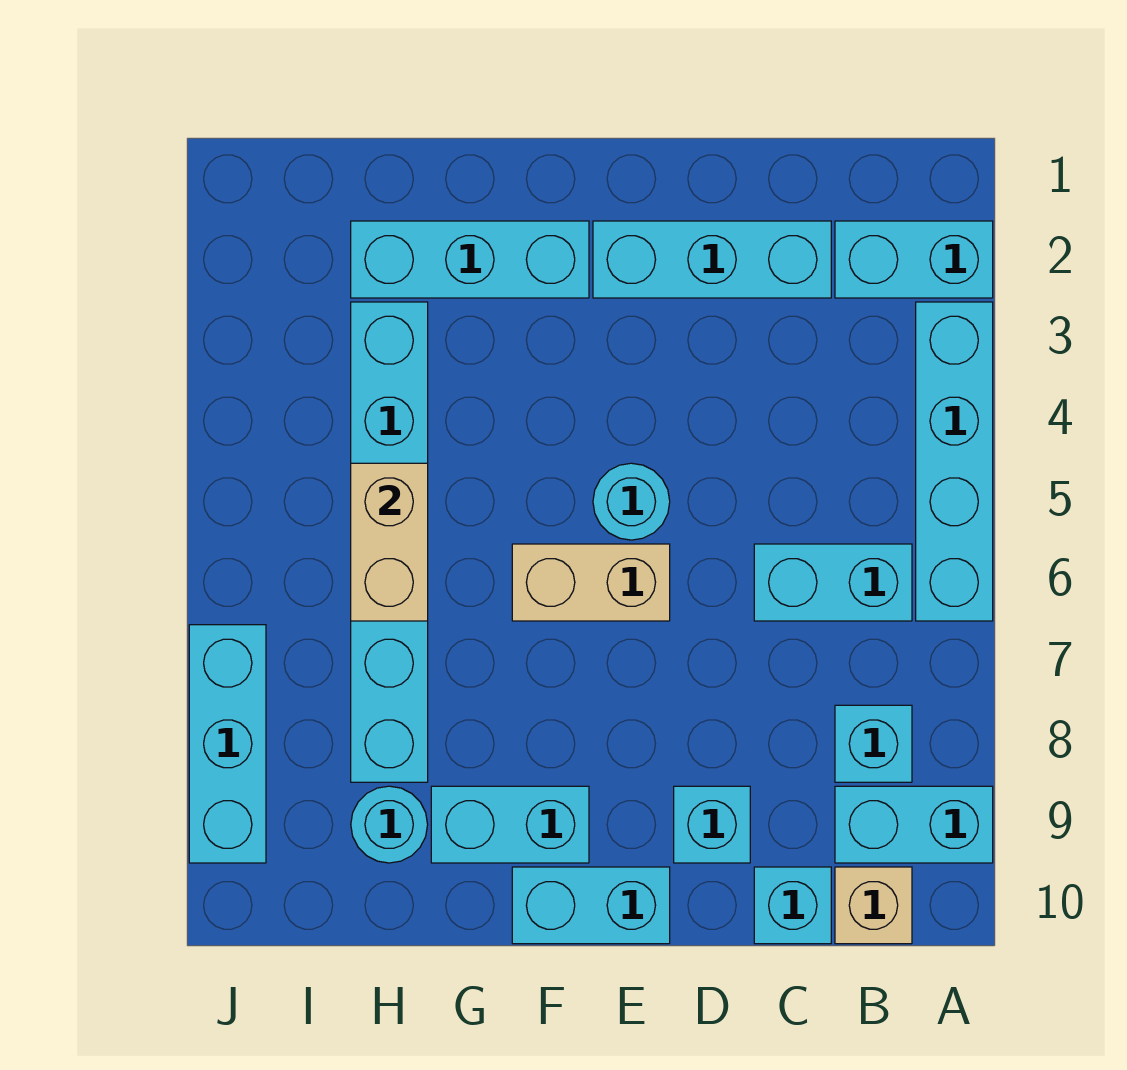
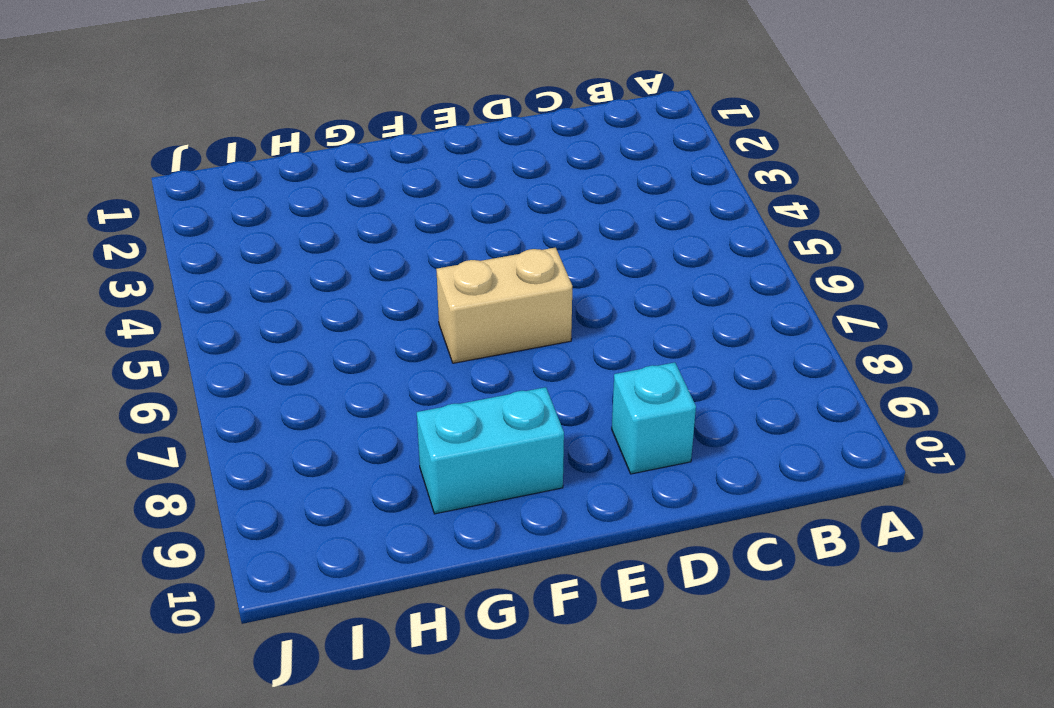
none -> cyan 1x2 brick [835,221,993,298]
none -> cyan 1x4 brick [916,302,993,621]
none -> cyan 1x2 brick [835,786,993,863]

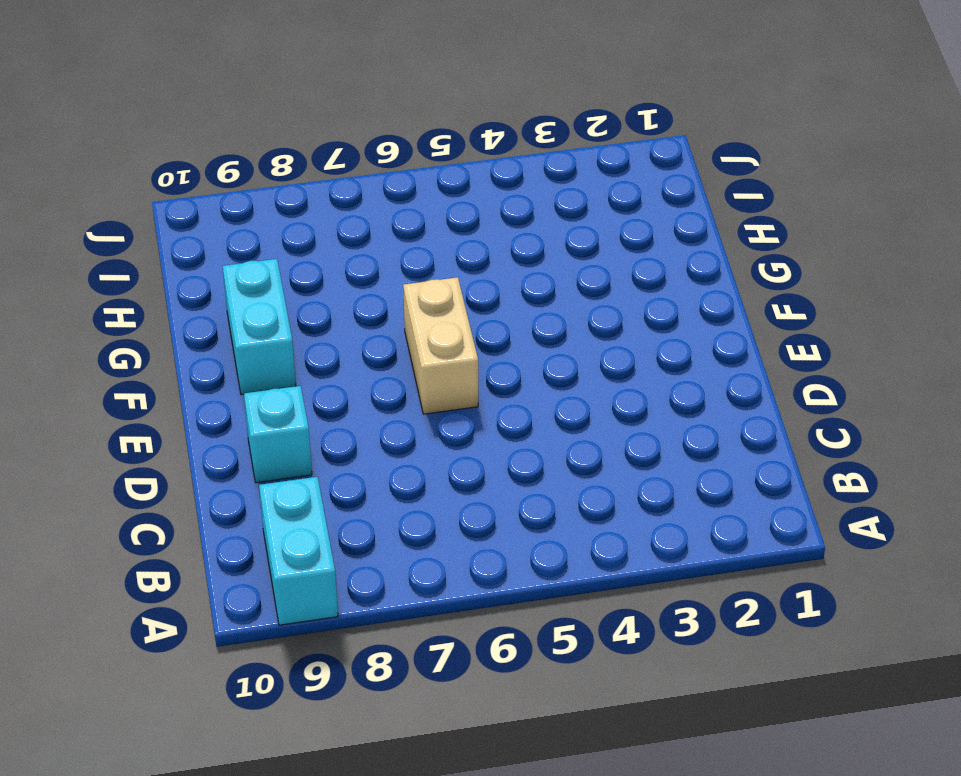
none -> cyan 1x2 brick [835,221,993,298]
none -> cyan 1x4 brick [916,302,993,621]
none -> cyan 1x2 brick [754,544,912,621]

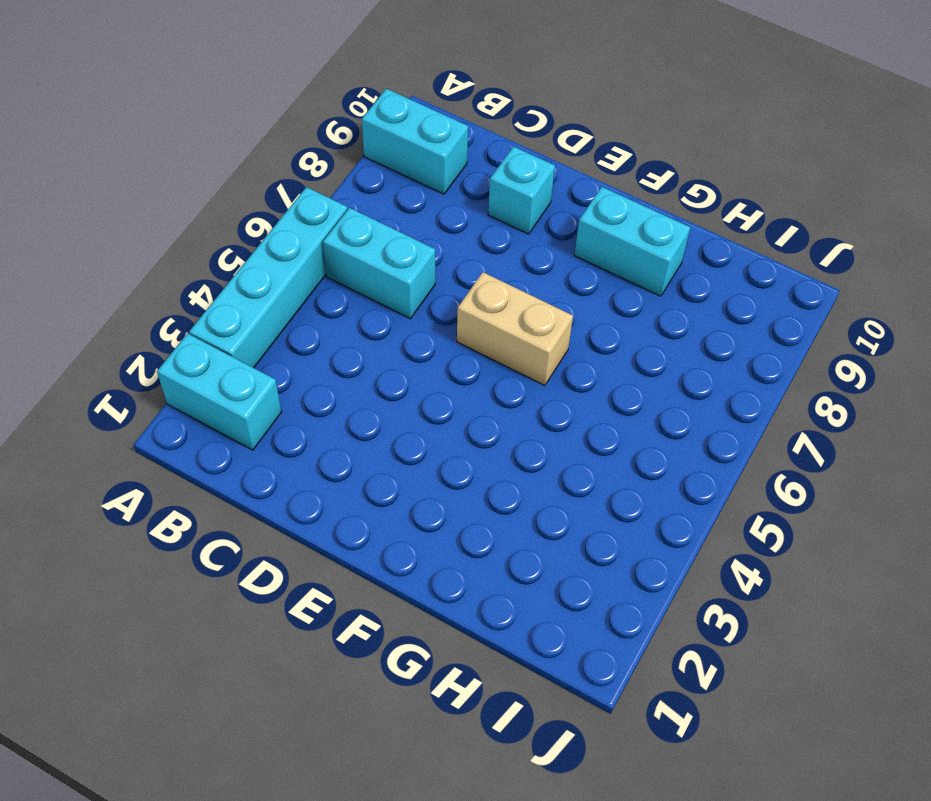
none -> cyan 1x1 brick [835,705,912,782]
none -> tan 1x1 brick [835,867,912,944]
none -> cyan 1x3 brick [593,221,831,298]

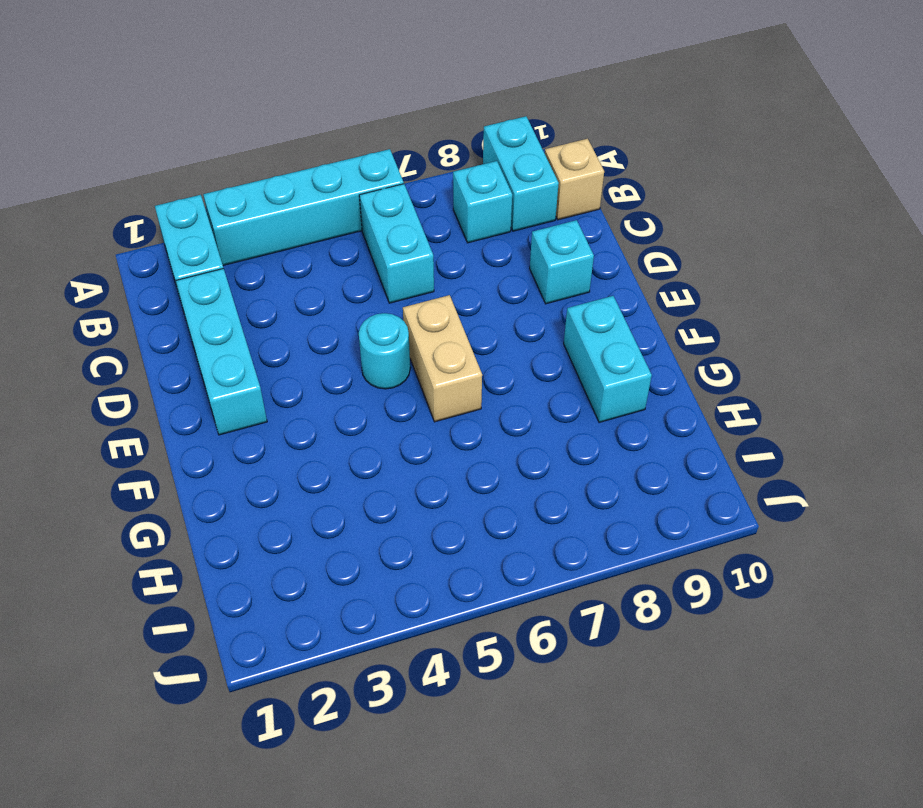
none -> cyan 1x1 brick [754,867,831,944]
none -> cyan 1x2 brick [512,867,670,944]
none -> cyan 1x3 brick [351,221,589,298]

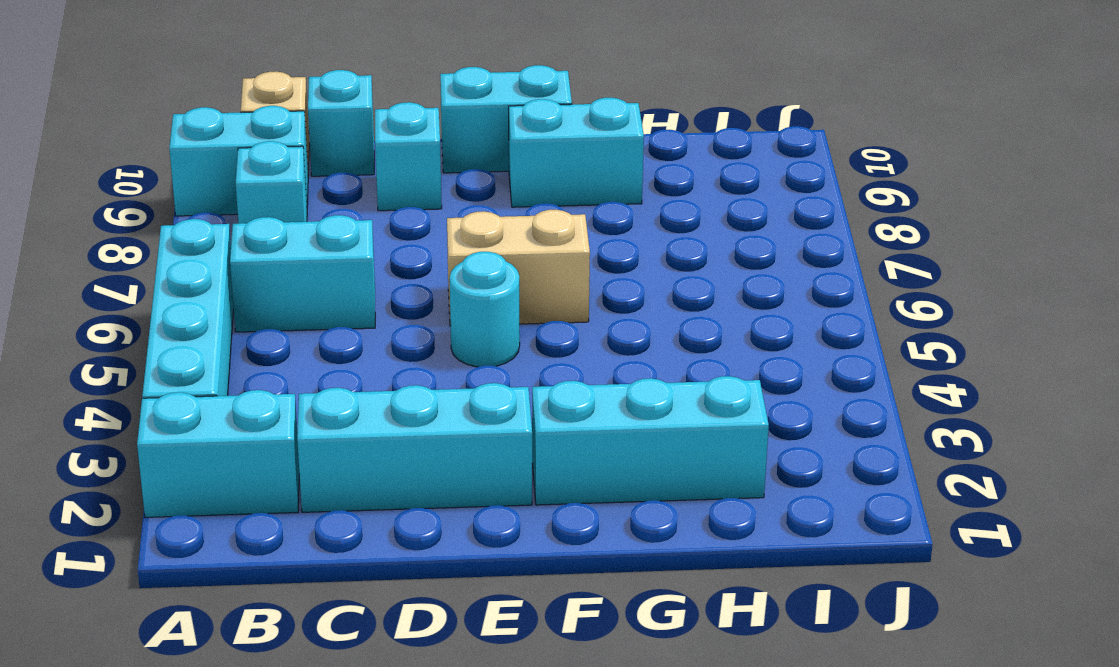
none -> cyan 1x6 brick [351,302,428,782]
none -> cyan 1x1 round brick [351,786,428,863]
none -> cyan 1x3 brick [189,625,266,863]

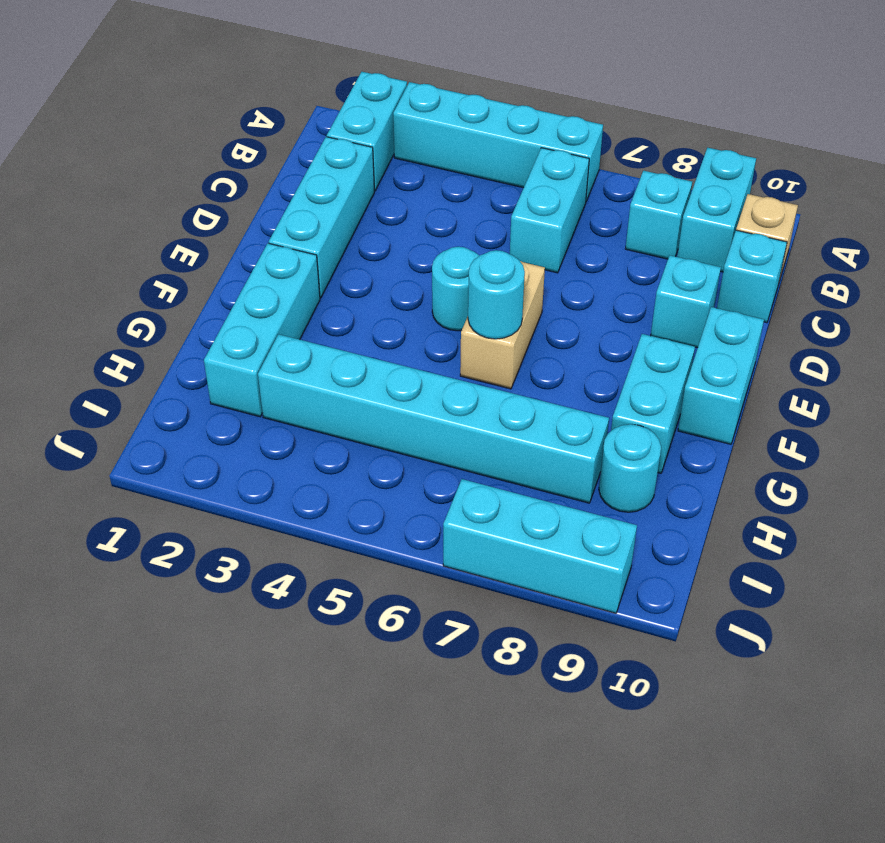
cyan 1x1 round brick [468,250,525,339] -> none
none -> tan 1x2 brick [351,463,428,621]

